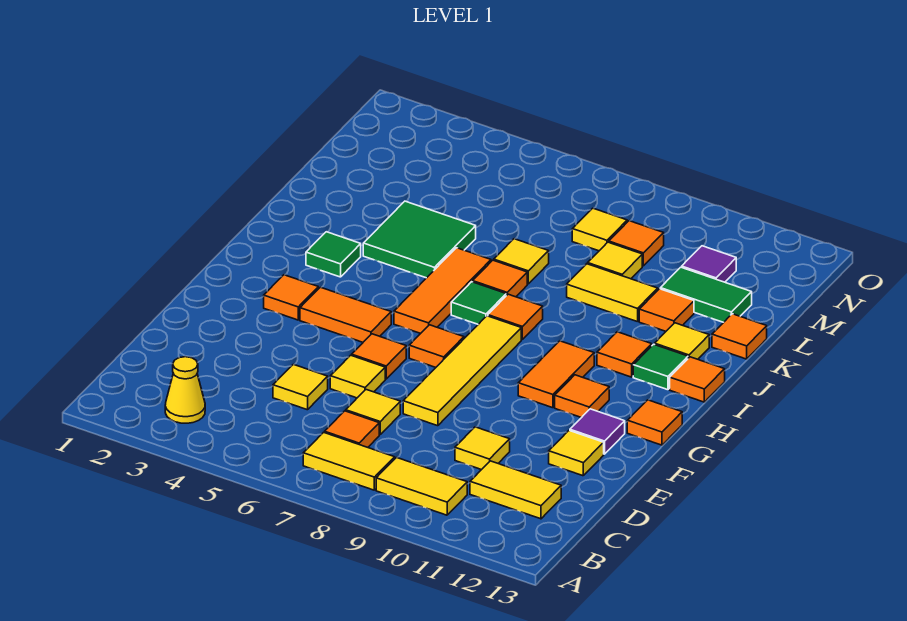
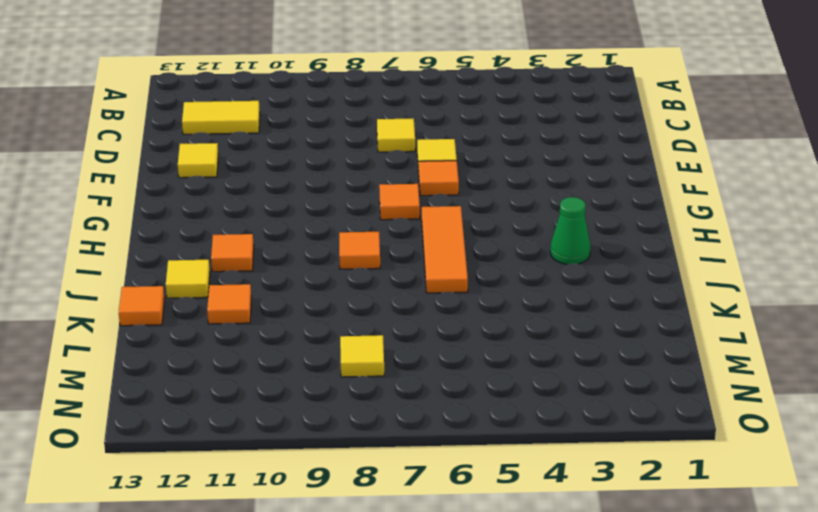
green 1x1 cone [550,197,591,264] -> green 1x1 tile [306,232,361,277]
none -> yellow 1x1 cone [165,357,205,423]
none -> yellow 1x2 tile [303,432,395,490]
none -> yellow 1x2 tile [376,458,467,515]
none -> orange 1x1 tile [325,411,379,447]

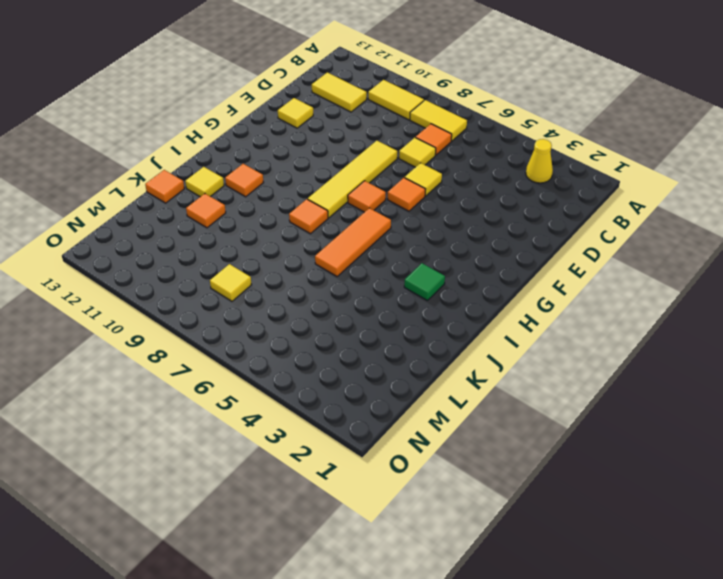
none -> yellow 1x1 tile [273,364,328,410]
none -> yellow 1x1 tile [455,427,510,470]
none -> purple 1x1 tile [570,409,625,454]
none -> orange 1x1 tile [264,275,318,320]

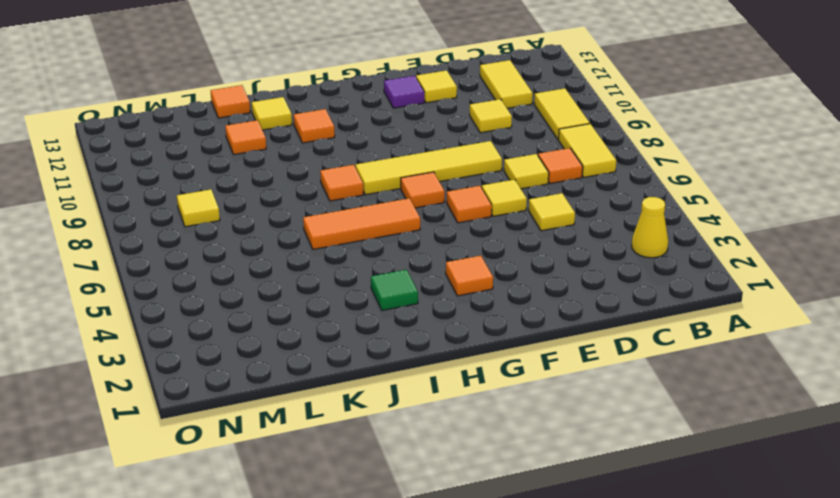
none -> orange 1x2 tile [300,287,391,342]
none -> orange 1x2 tile [518,341,594,408]
none -> orange 1x1 tile [555,375,609,418]
none -> orange 1x1 tile [627,400,682,445]

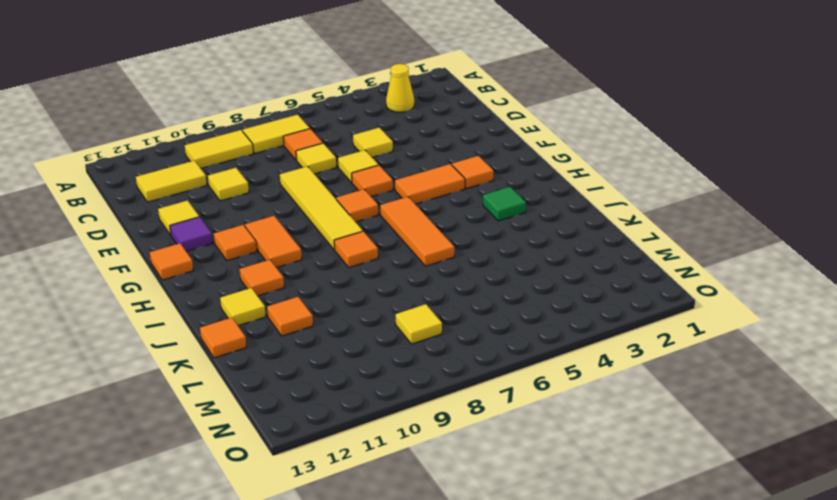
none -> green 1x1 tile [451,282,506,324]
none -> green 1x1 tile [633,344,688,390]
none -> orange 1x1 tile [670,357,725,402]
none -> green 2x2 tile [363,201,476,278]

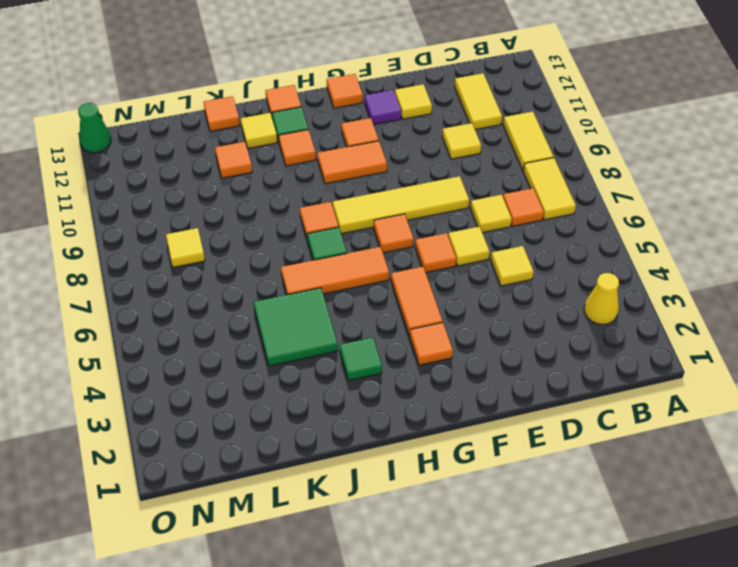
green 1x1 cone [78,103,111,153] -> none
none -> orange 1x1 tile [473,260,527,297]
none -> yellow 1x1 tile [494,239,549,284]
none -> yellow 1x2 tile [567,264,658,322]
none -> yellow 1x1 tile [588,242,642,279]

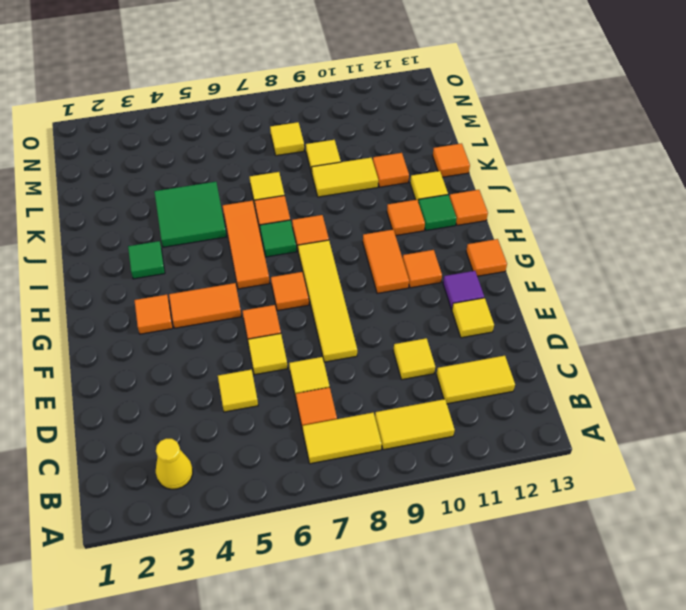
none -> green 1x2 tile [660,267,752,322]
none -> orange 1x1 tile [609,221,664,266]
none -> purple 1x1 tile [682,246,736,282]

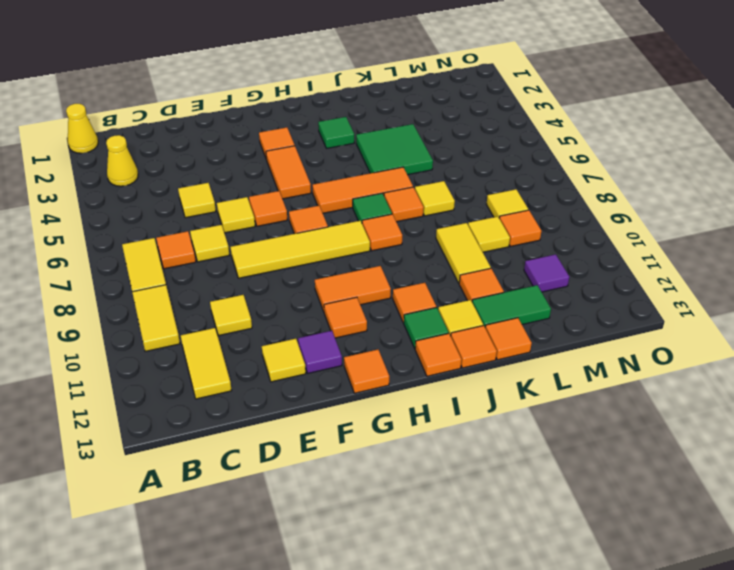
yellow 1x1 cone [66,104,98,153] -> none
orange 1x1 tile [451,326,497,368] -> none
green 1x2 tile [472,285,551,326] -> green 1x2 tile turned to [660,267,752,322]

